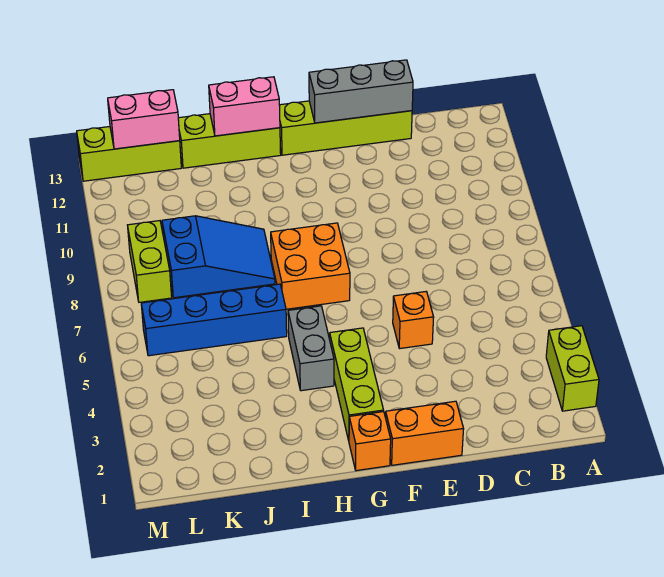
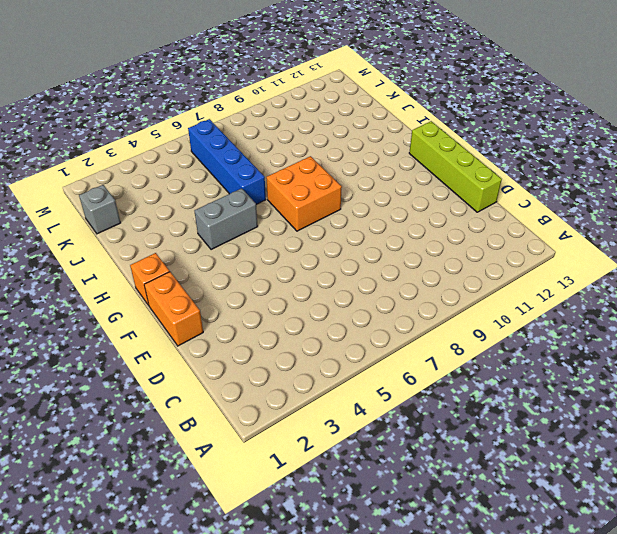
grey 1x1 brick [79,185,121,234] -> none
none -> lime 1x2 brick [546,326,599,411]
none -> orange 1x1 brick [393,292,434,349]
none -> lime 1x3 brick [330,328,384,440]

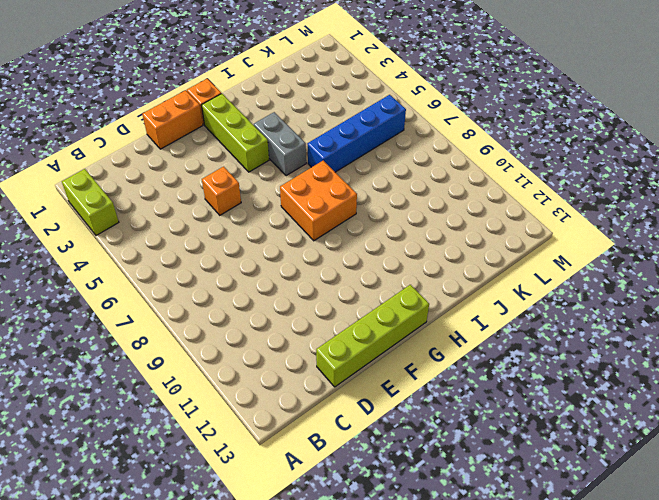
none -> lime 1x3 brick [178,114,281,168]
none -> blue 2x3 slope [162,216,275,298]
none -> lime 1x3 brick [77,127,181,181]

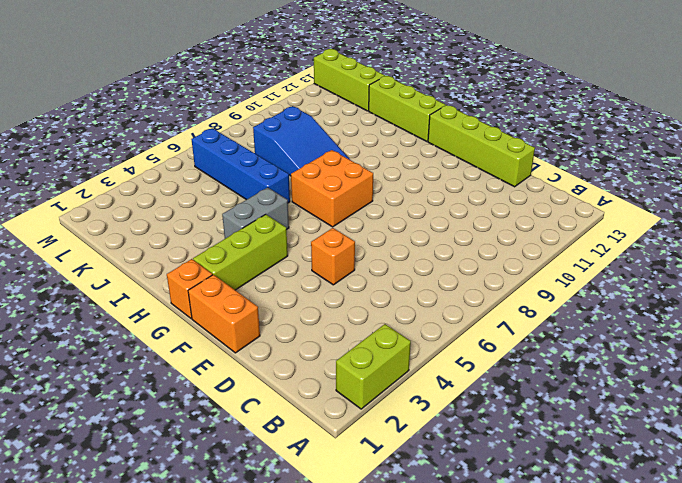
none -> lime 1x2 brick [127,221,172,302]
none -> grey 1x3 brick [309,60,413,123]
none -> pink 1x2 brick [209,77,280,136]

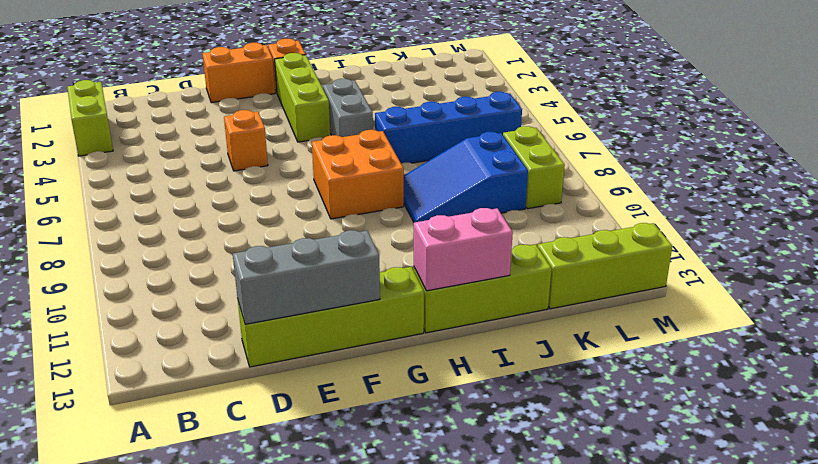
none -> pink 1x2 brick [108,90,180,149]

